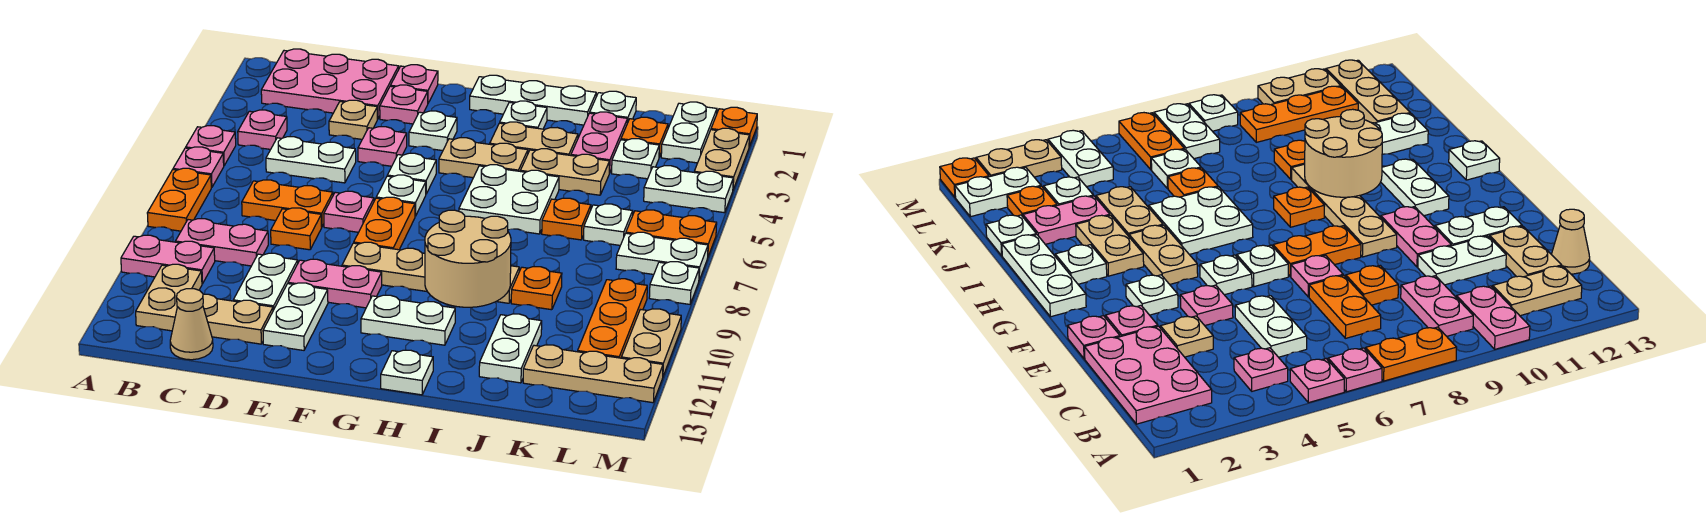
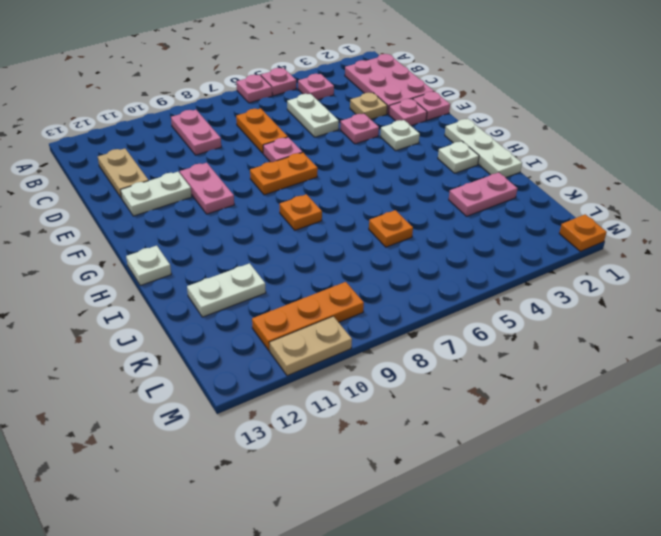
none -> orange 1x2 plate [147,168,211,231]
none -> pink 1x2 plate [121,235,215,284]
none -> tan 1x2 plate [136,264,202,331]
none -> tan 1x1 cone [170,289,213,360]

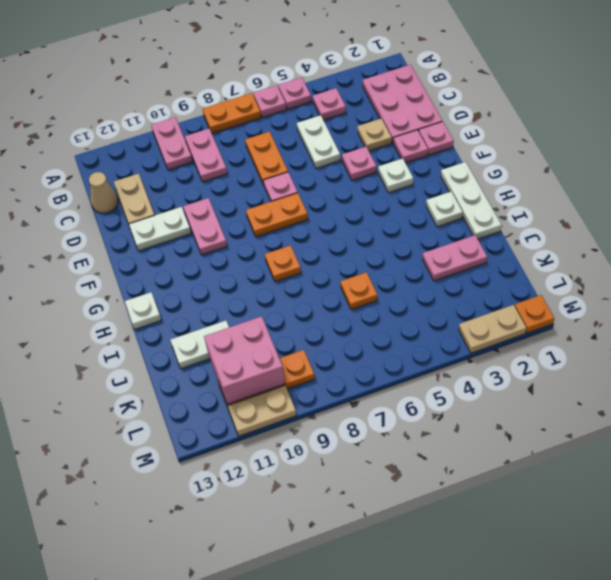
pink 2x2 brick [204,316,285,404] -> none
none -> tan 1x2 plate [136,264,202,331]
none -> orange 1x1 plate [271,208,322,250]
none -> white 1x2 plate [233,253,298,310]
none -> white 1x1 plate [387,153,436,194]

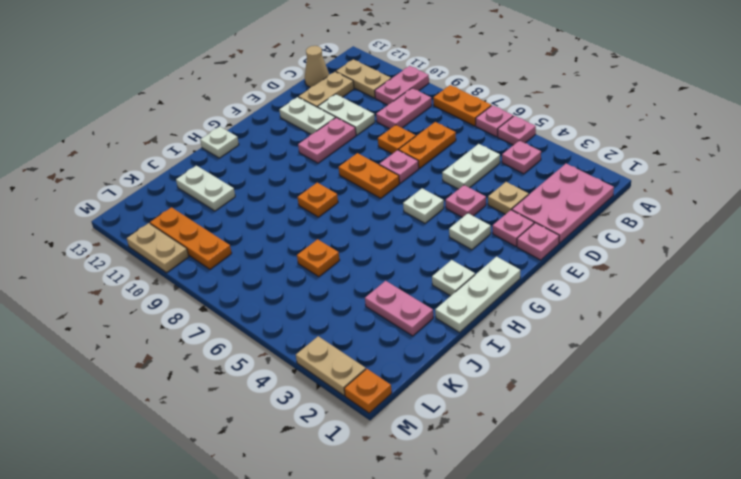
none -> white 1x1 plate [376,175,426,216]
none -> tan 1x4 plate [342,242,519,303]
none -> tan 1x2 plate [439,138,528,178]
none -> white 1x2 plate [361,295,455,345]

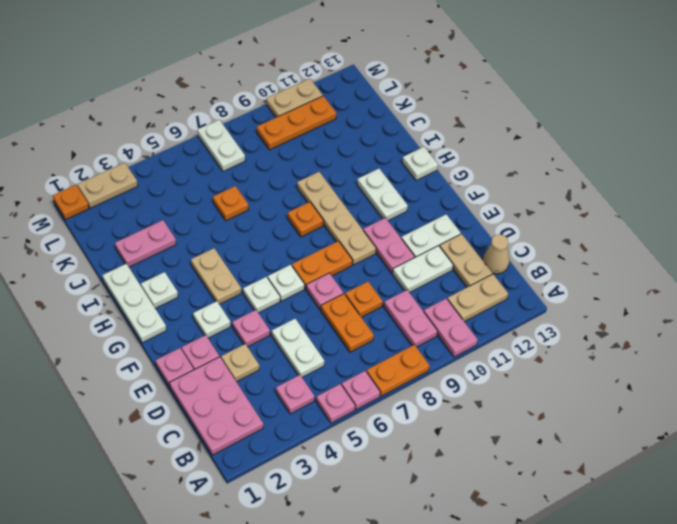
none -> tan 1x2 plate [490,122,578,155]
none -> white 2x2 plate [459,165,559,234]
none -> tan 1x2 plate [520,149,610,195]
none -> white 1x1 plate [590,91,636,123]

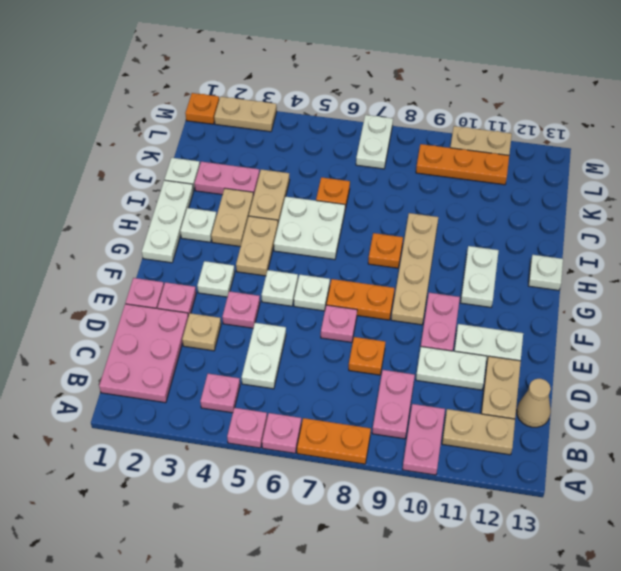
none -> orange 1x2 plate [242,180,333,227]
none -> orange 1x1 plate [511,267,562,310]
none -> white 1x2 plate [479,314,542,383]
none -> orange 1x1 plate [621,117,668,157]

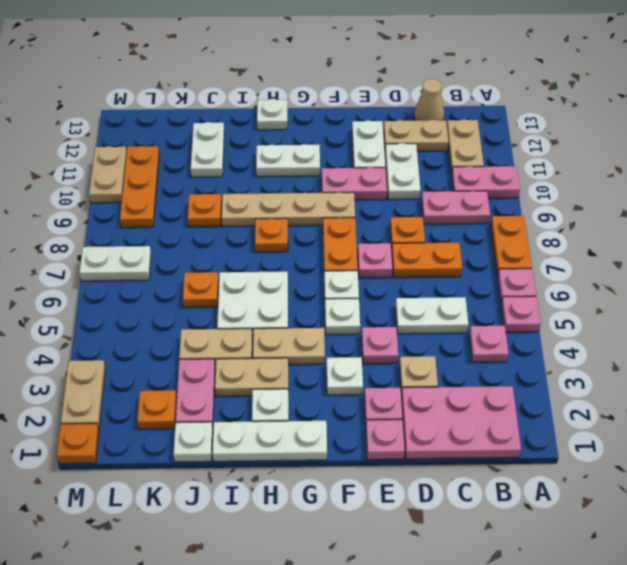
none -> white 1x1 plate [612,139,659,179]
none -> white 1x1 plate [584,204,633,245]
none -> tan 1x3 plate [523,345,663,403]
none -> white 1x2 plate [661,102,717,163]

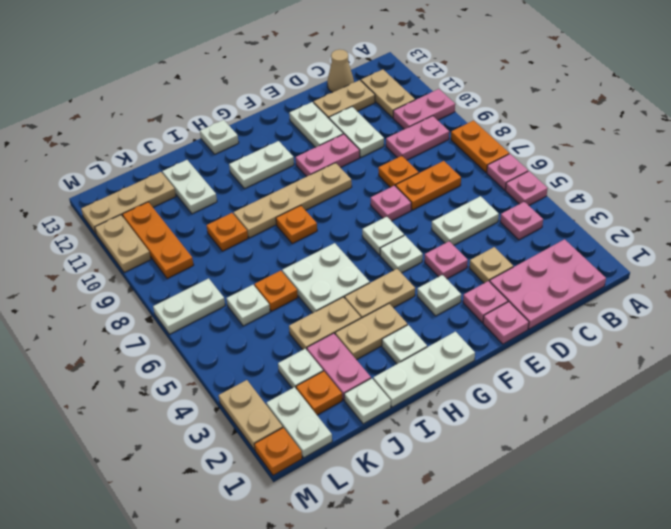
none -> orange 1x2 plate [354,197,415,250]
none -> white 1x2 plate [644,166,733,213]
none -> orange 1x2 plate [626,210,717,256]
none -> white 1x1 plate [649,262,699,304]

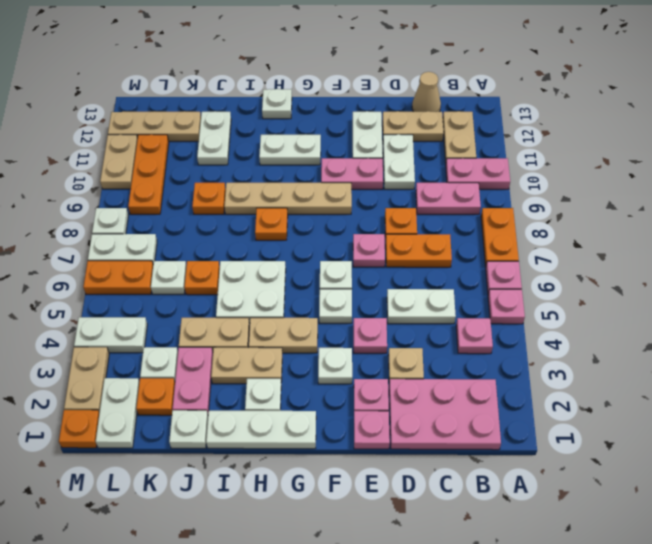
none -> orange 1x2 plate [354,197,415,250]
none -> tan 2x2 round brick [425,210,511,307]

